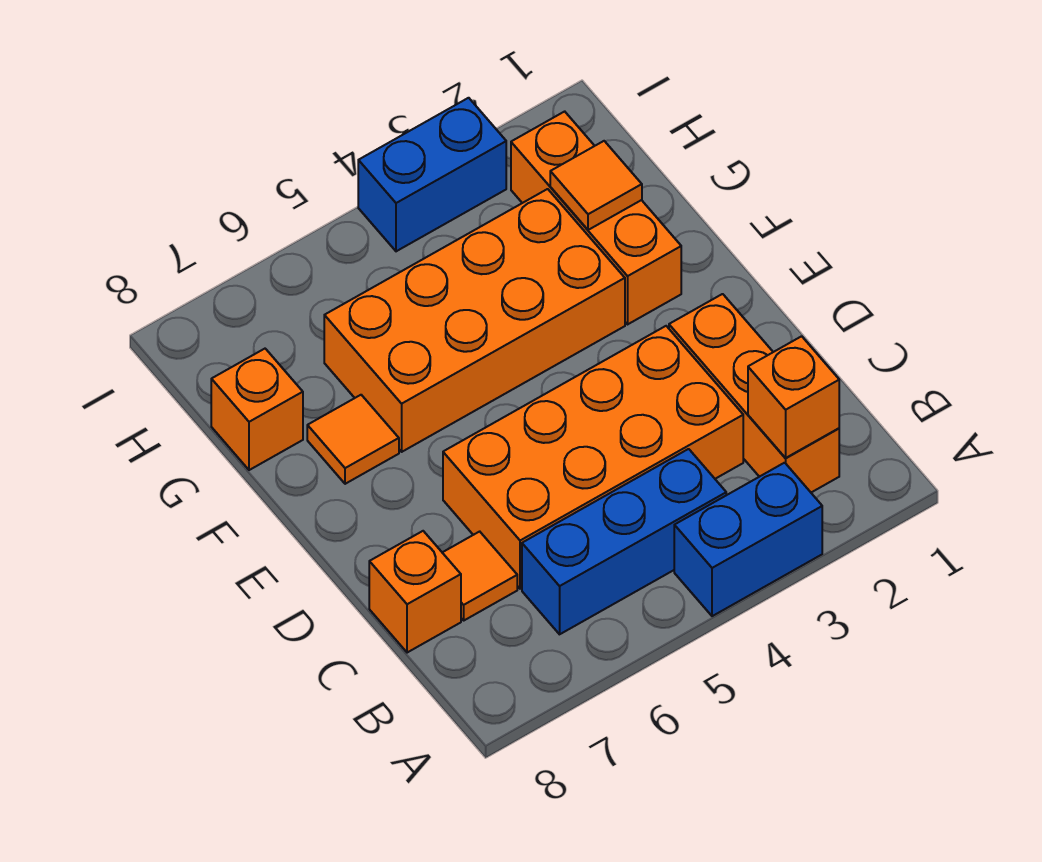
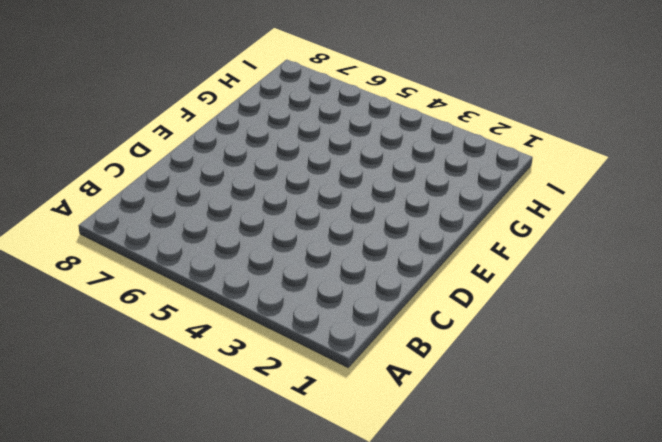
none -> blue 1x2 brick [674,463,822,616]
none -> orange 1x3 brick [669,294,839,492]
none -> blue 1x3 brick [522,449,726,634]

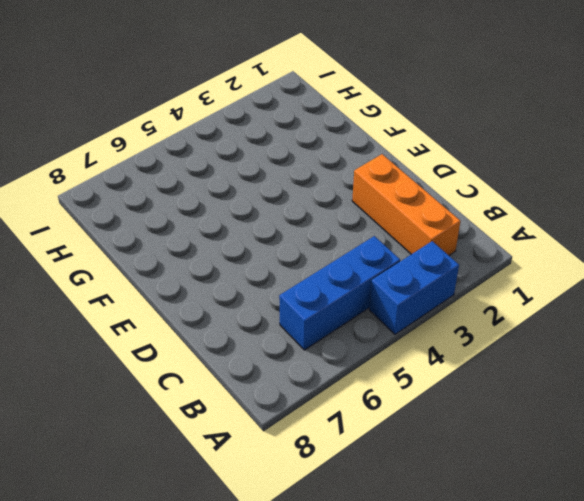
none -> orange 2x4 brick [443,326,743,589]
none -> orange 1x1 tile [442,531,517,620]
none -> orange 1x1 brick [369,531,461,653]

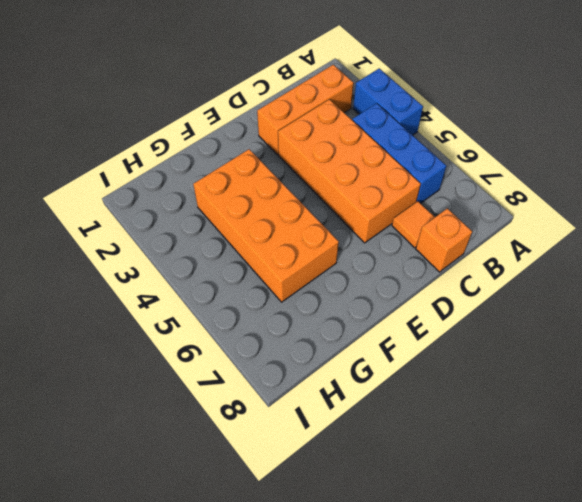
none -> orange 1x3 brick [511,111,681,324]
none -> orange 1x1 tile [307,395,399,484]
none -> orange 1x1 brick [211,349,303,470]

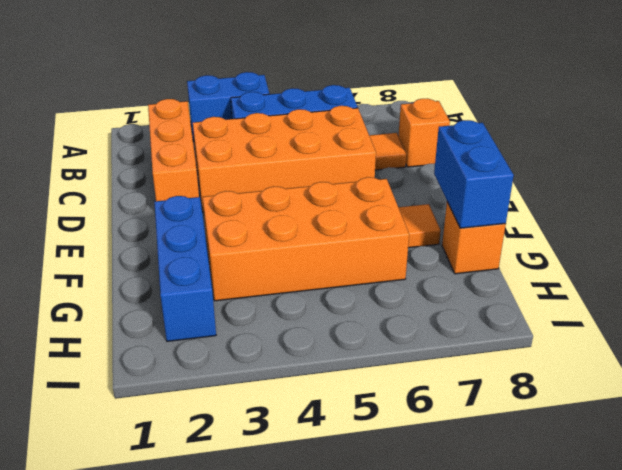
blue 1x3 brick [154,196,216,341] -> orange 1x3 brick [511,111,681,324]
blue 1x2 brick [434,120,514,228] -> blue 1x2 brick turned to [358,98,506,251]
none -> orange 1x1 brick [748,336,839,458]
none -> orange 1x1 tile [550,141,642,230]

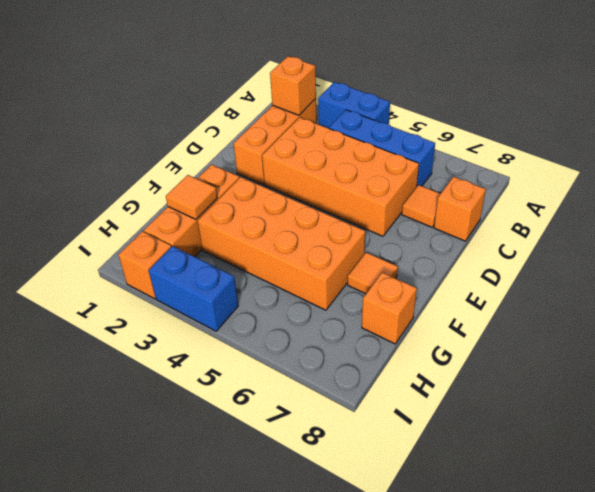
orange 1x1 brick [118,231,171,299] -> none

